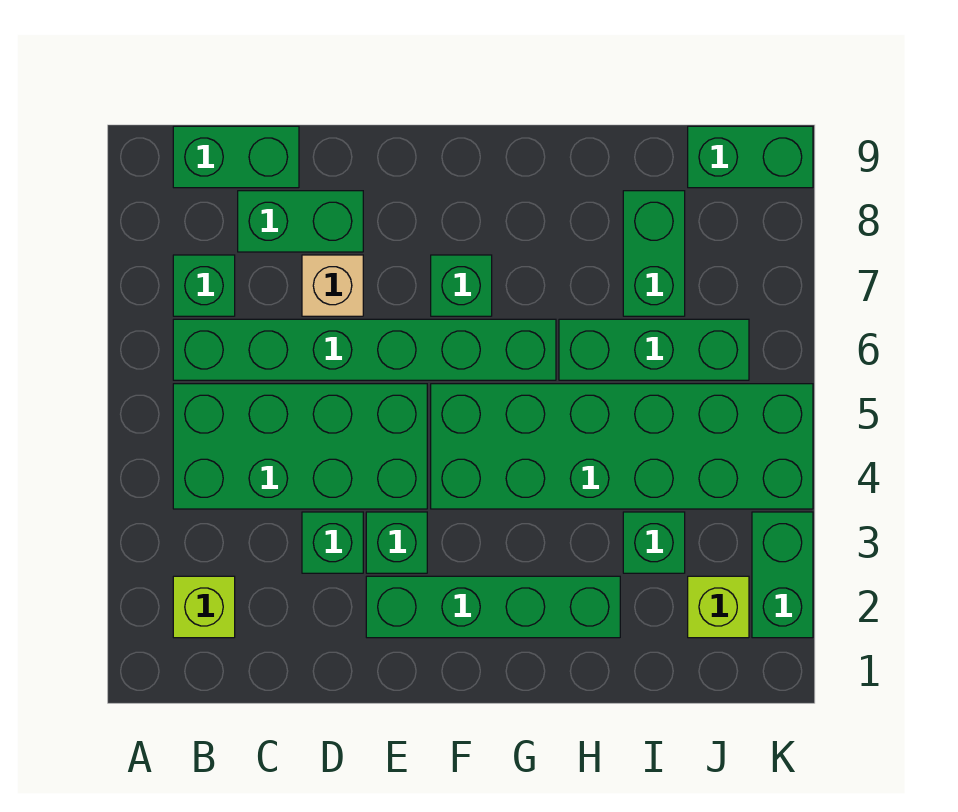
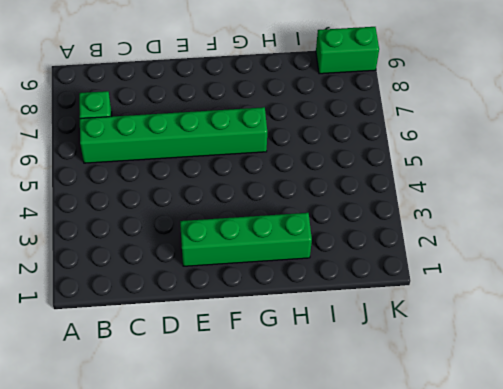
none -> lime 1x1 brick [173,576,235,638]
none -> green 2x4 brick [173,384,427,509]
none -> green 1x2 brick [173,126,299,188]

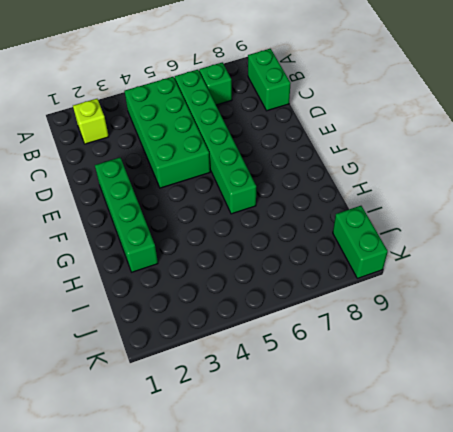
none -> green 1x2 brick [238,191,363,252]
none -> green 1x1 brick [302,512,363,573]
none -> tan 1x1 brick [302,255,363,316]

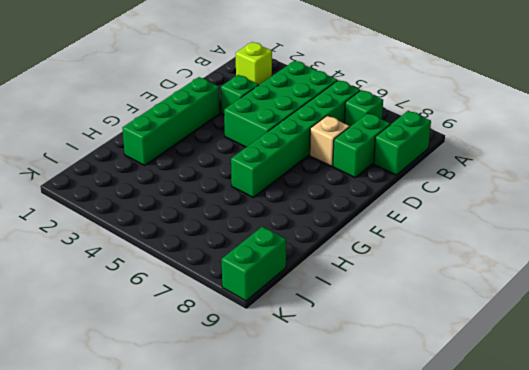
none -> green 1x1 brick [366,512,427,573]
none -> green 2x6 brick [431,384,813,509]
none -> green 1x1 brick [431,255,492,316]

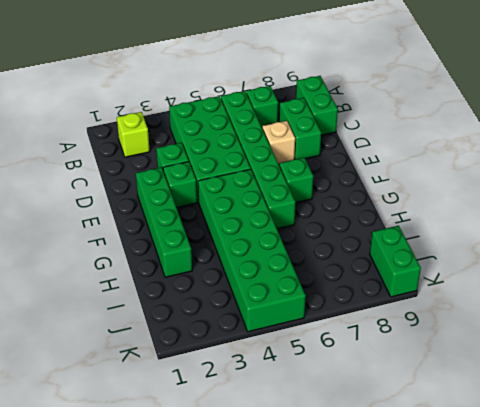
none -> green 1x3 brick [559,319,749,380]
none -> green 1x1 brick [623,512,685,573]
none -> green 1x2 brick [623,191,685,316]

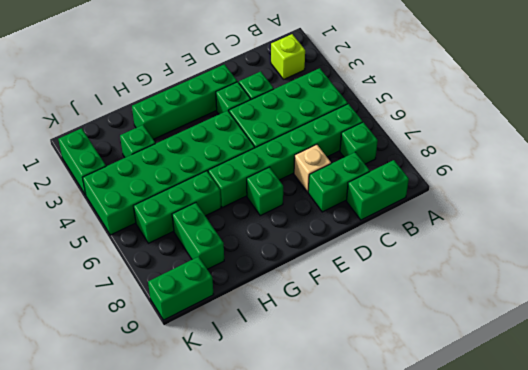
none -> lime 1x1 brick [688,576,749,638]

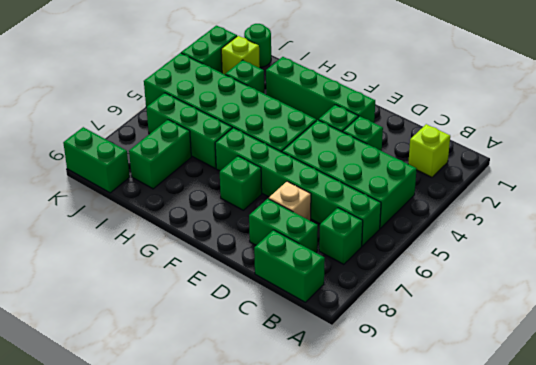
green 1x1 round brick [244,24,271,67] -> none

